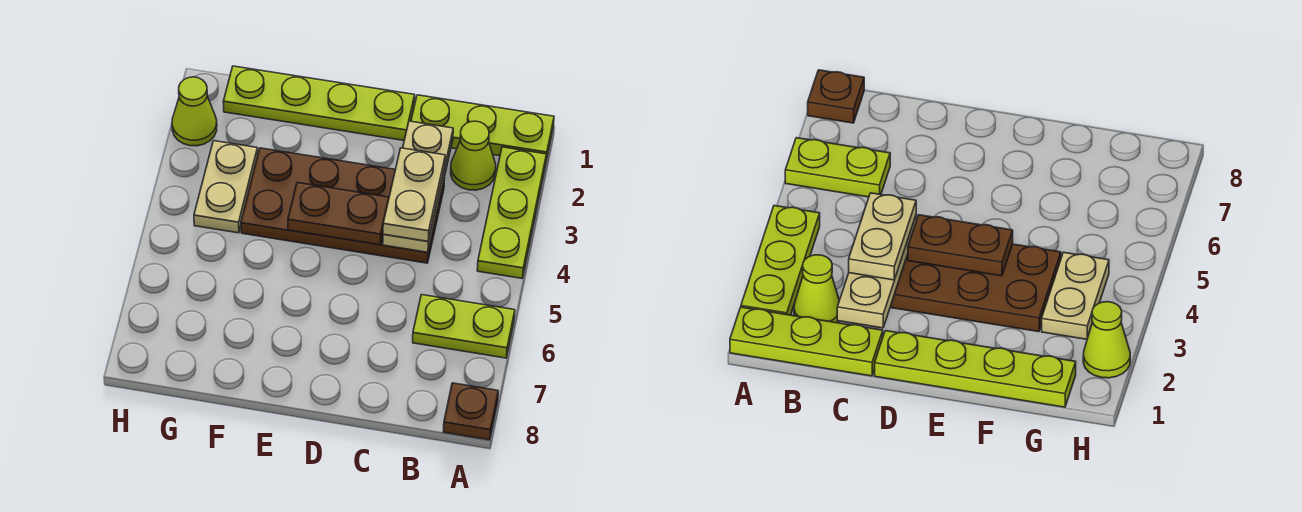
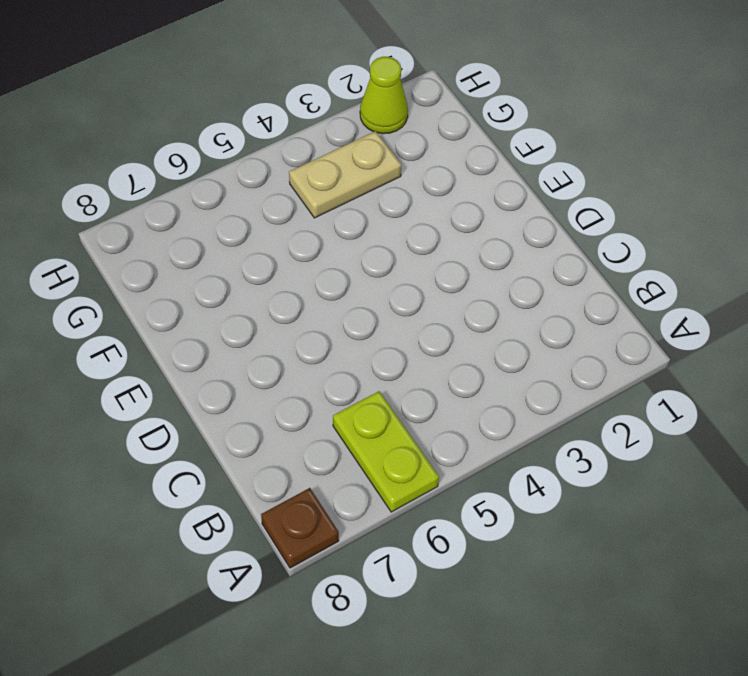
none -> lime 1x3 plate [411,95,554,161]
none -> lime 1x3 plate [477,147,547,278]
none -> lime 1x1 cone [451,121,496,190]

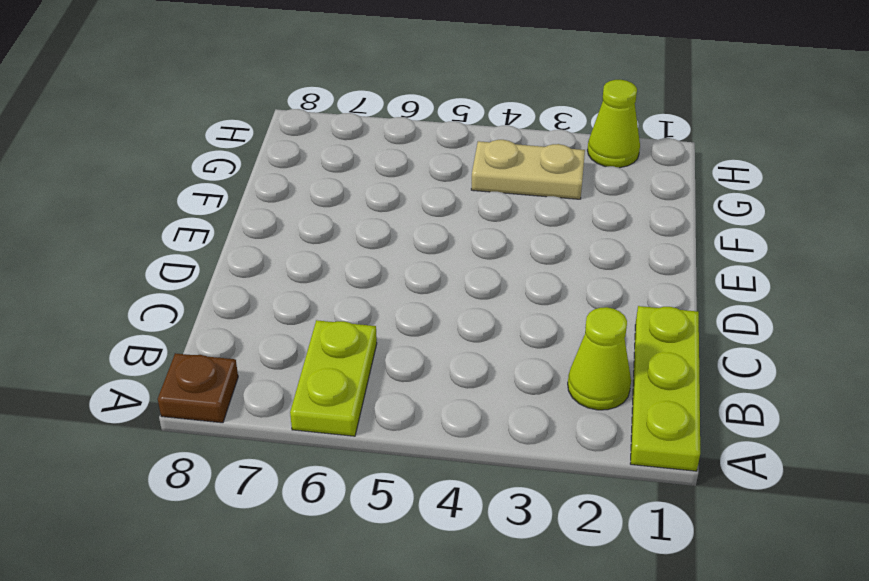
none -> lime 1x3 plate [477,147,547,278]
none -> brown 2x4 plate [241,148,445,263]
none -> lime 1x4 plate [223,66,415,140]

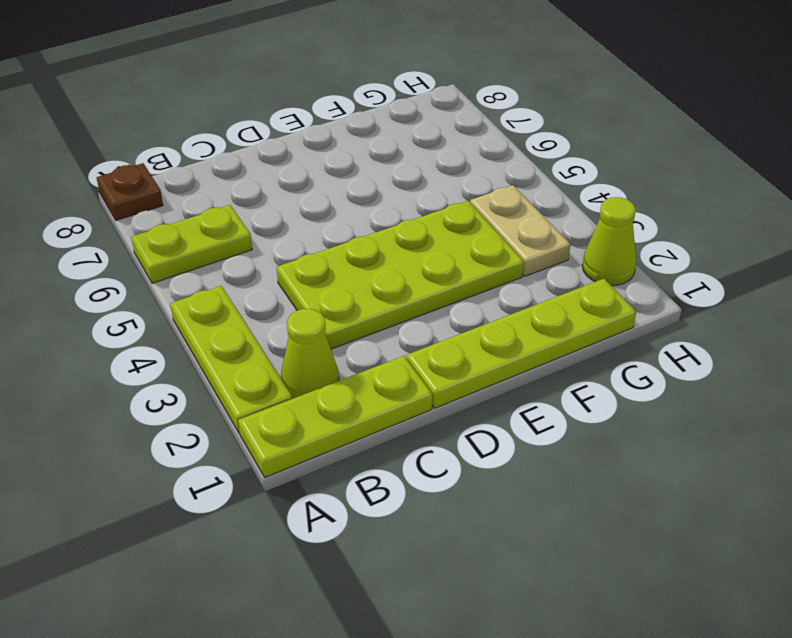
lime 2x4 plate [276,201,524,349] -> brown 2x4 plate [241,148,445,263]
none -> tan 1x3 plate [383,121,453,252]
none -> brown 1x2 plate [288,183,389,245]
none -> tan 1x2 plate [383,148,445,241]

